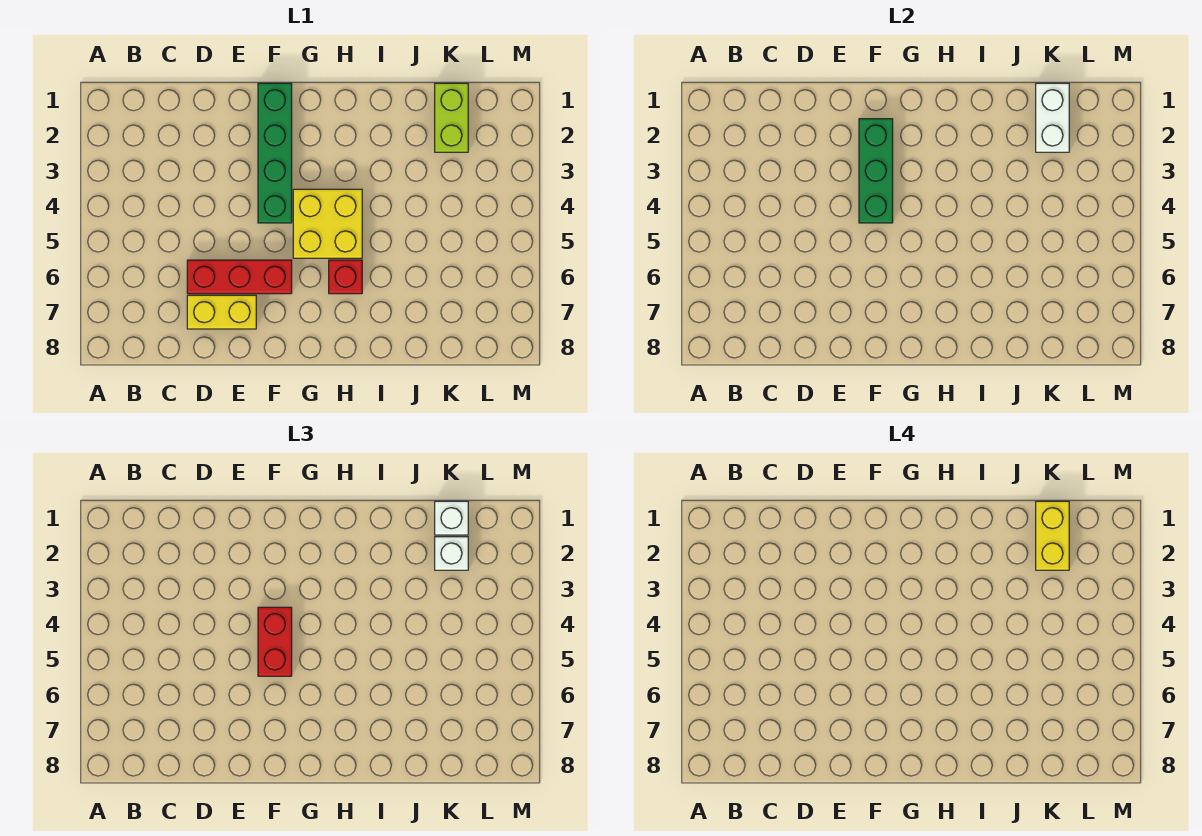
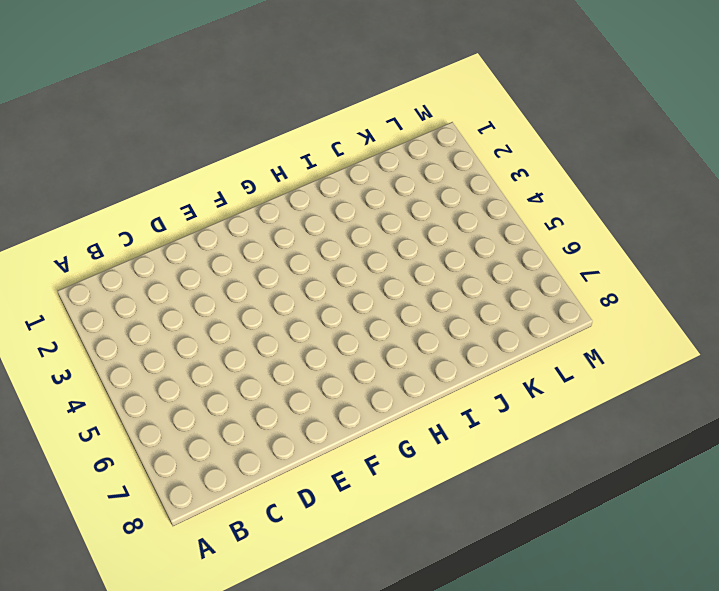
none -> red 1x3 brick [187,260,292,294]
none -> yellow 1x2 brick [187,295,256,329]
none -> green 1x4 brick [258,83,292,223]

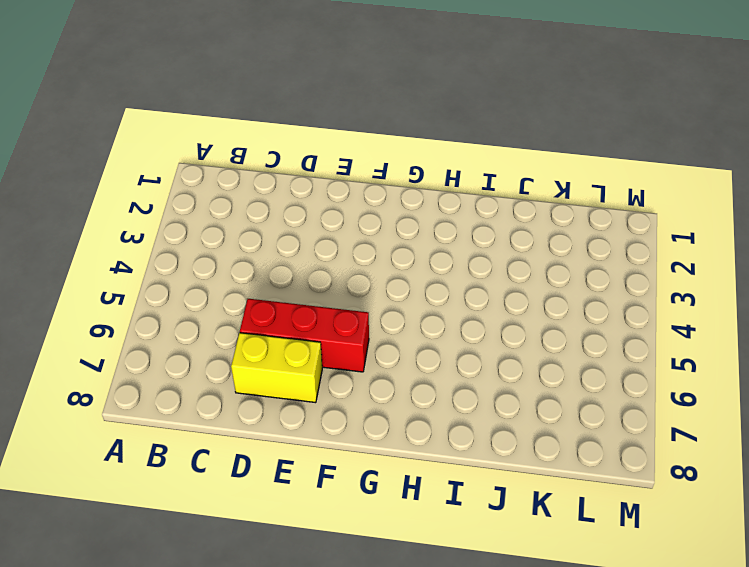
none -> green 1x4 brick [258,83,292,223]
none -> yellow 2x2 brick [293,189,362,258]
none -> red 1x1 brick [329,260,362,294]

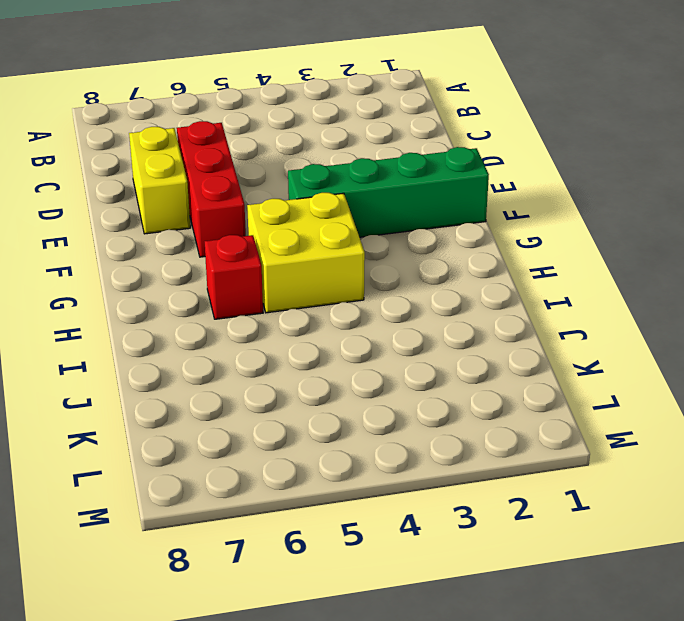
none -> lime 1x2 brick [435,83,468,152]
none -> green 1x3 brick [859,119,893,223]
none -> white 1x2 brick [1036,83,1069,152]

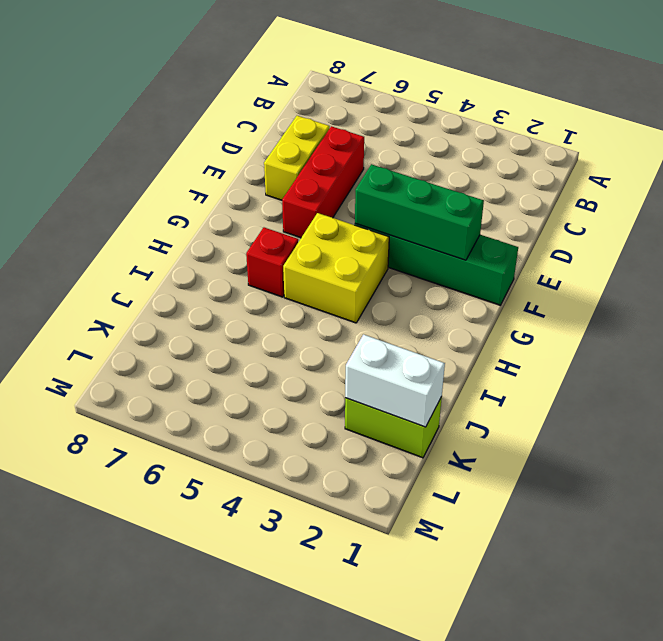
none -> red 1x2 brick [258,607,292,676]
none -> white 1x1 brick [435,501,468,535]
none -> white 1x1 brick [435,537,468,570]

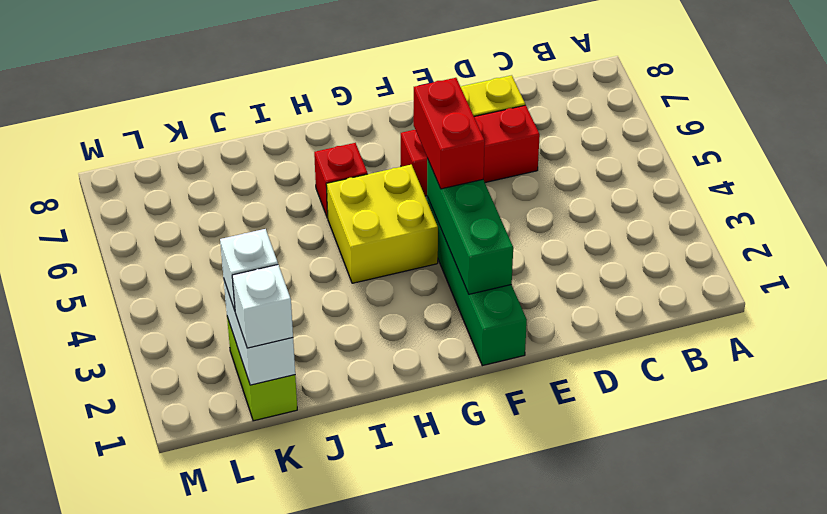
none -> yellow 1x2 brick [1036,501,1069,570]

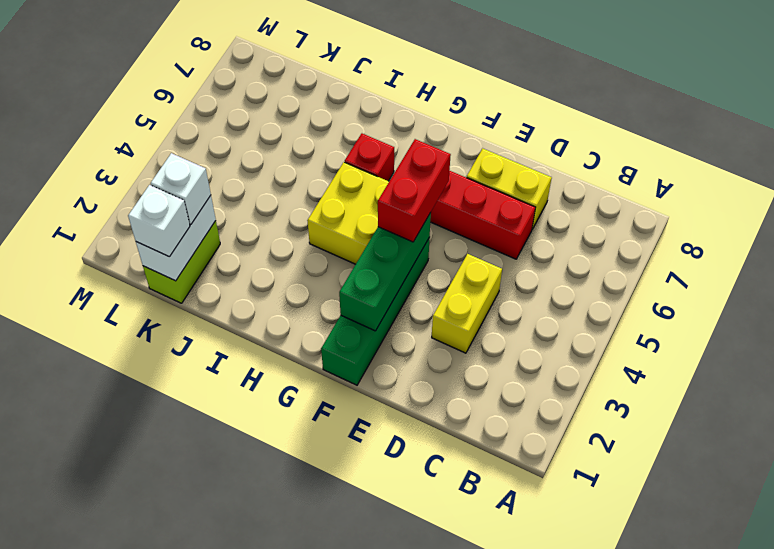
yellow 1x2 brick [432,254,502,353] -> yellow 1x2 brick moved to [1036,501,1069,570]

